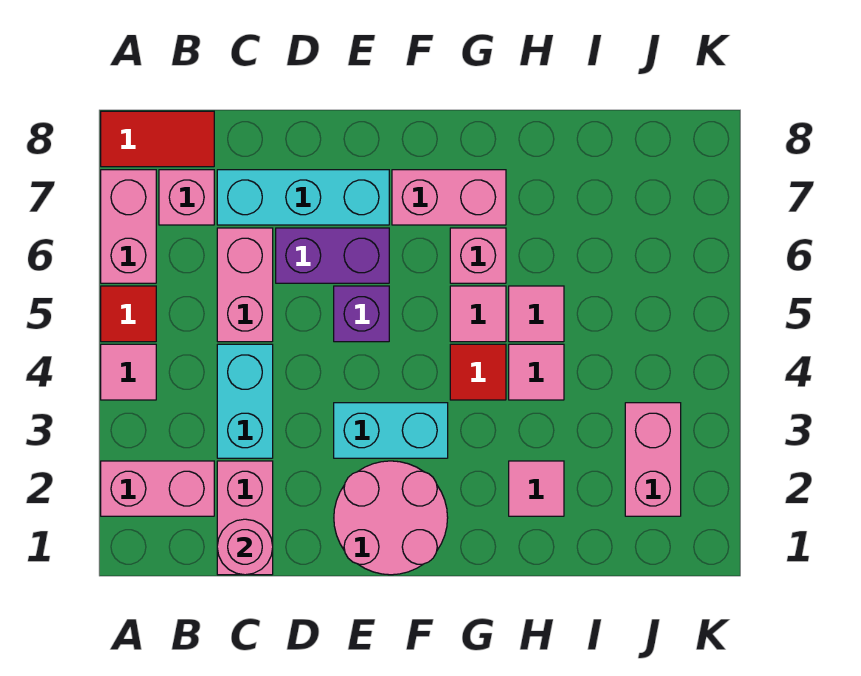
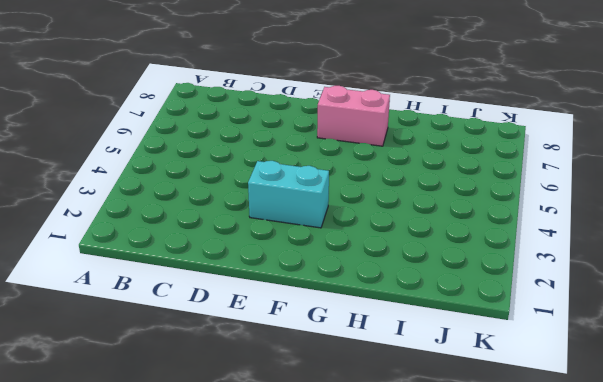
none -> pink 1x2 brick [101,461,214,516]
none -> pink 1x1 tile [101,344,156,400]
none -> red 1x1 tile [101,286,156,342]

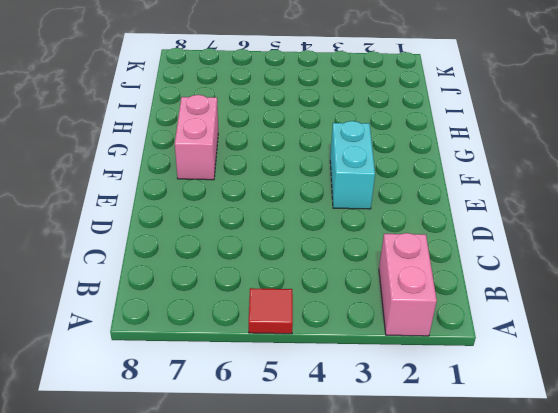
none -> pink 1x1 tile [101,344,156,400]
none -> pink 1x2 brick [101,170,156,283]
none -> red 1x2 tile [101,111,214,167]

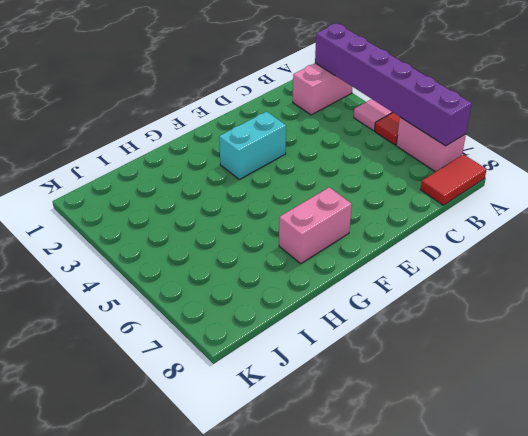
purple 1x6 brick [315,23,472,146] -> none
none -> pink 1x1 brick [159,170,214,225]
none -> pink 1x2 brick [217,461,273,575]
none -> cyan 1x2 brick [217,344,273,458]

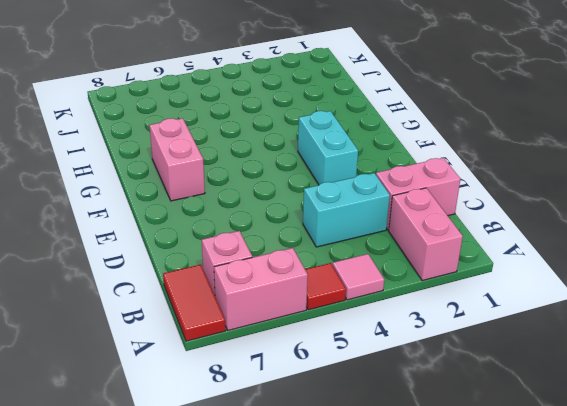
none -> pink 1x2 brick [217,228,273,342]
none -> cyan 1x3 brick [217,170,389,225]
none -> purple 1x2 brick [276,228,389,283]

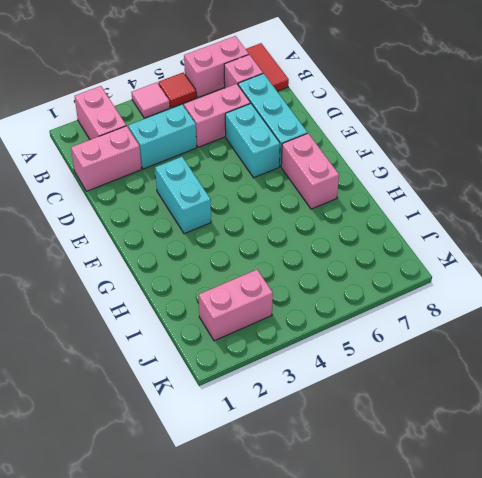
cyan 1x2 brick [225,104,280,178] -> purple 1x2 brick [276,228,389,283]
none -> pink 2x2 round brick [334,461,448,575]
none -> purple 1x1 brick [334,286,389,342]
none -> red 1x1 tile [450,344,506,400]

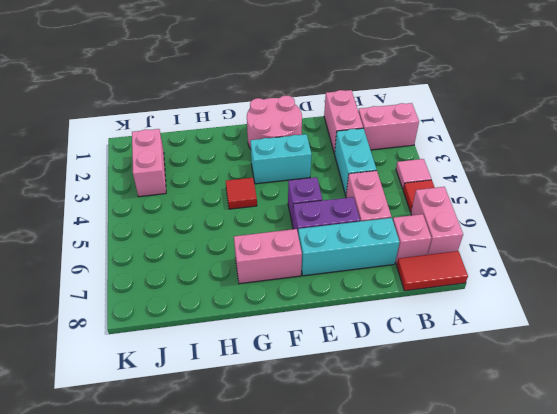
none -> pink 1x1 tile [450,286,506,342]
none -> pink 1x1 brick [450,228,506,283]
none -> pink 1x1 tile [509,461,564,516]

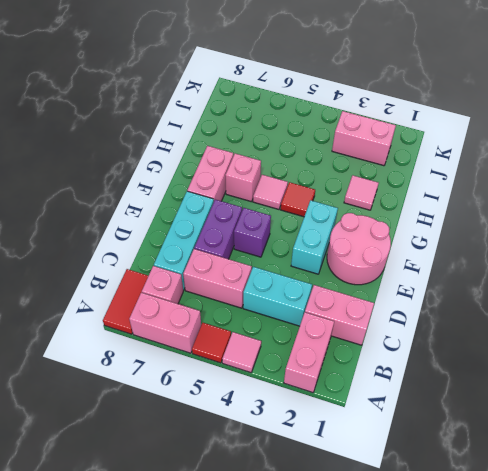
none -> pink 1x1 tile [509,344,564,400]
none -> pink 1x1 tile [509,286,564,342]
none -> pink 1x1 round brick [217,519,273,575]

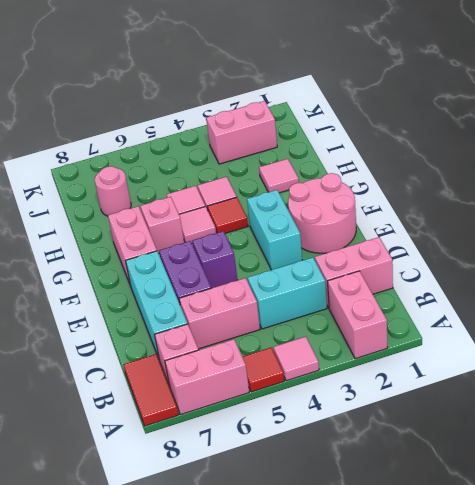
pink 1x1 round brick [95,166,131,216] -> pink 1x1 round brick moved to [217,519,273,575]

